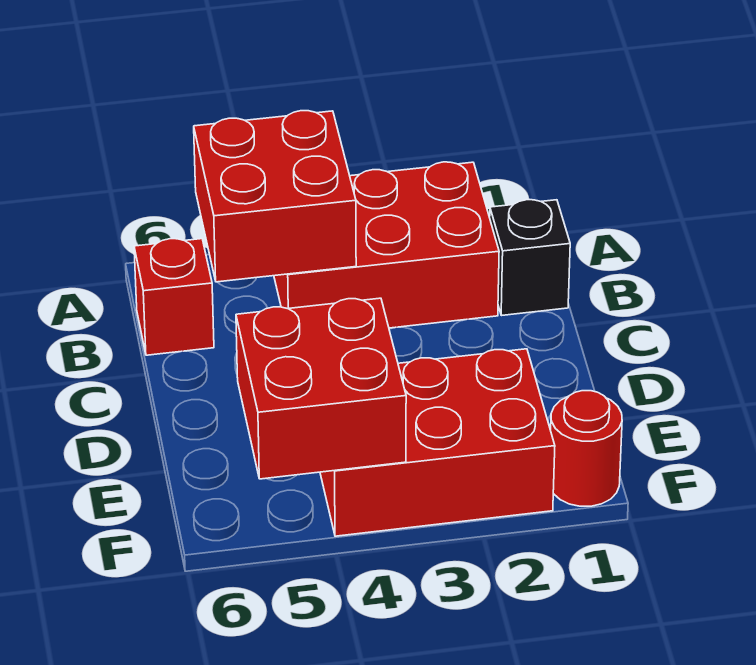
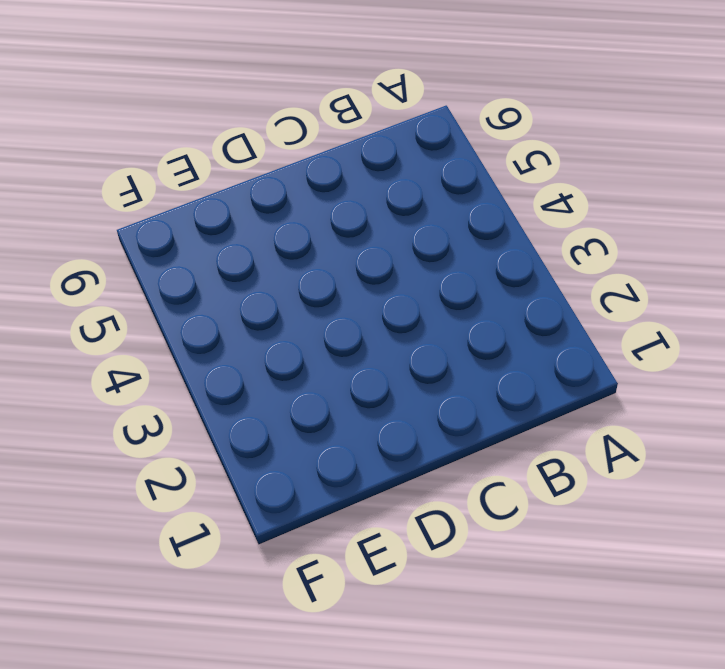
none -> red 2x3 brick [274,162,499,328]
none -> black 1x1 brick [490,200,570,316]

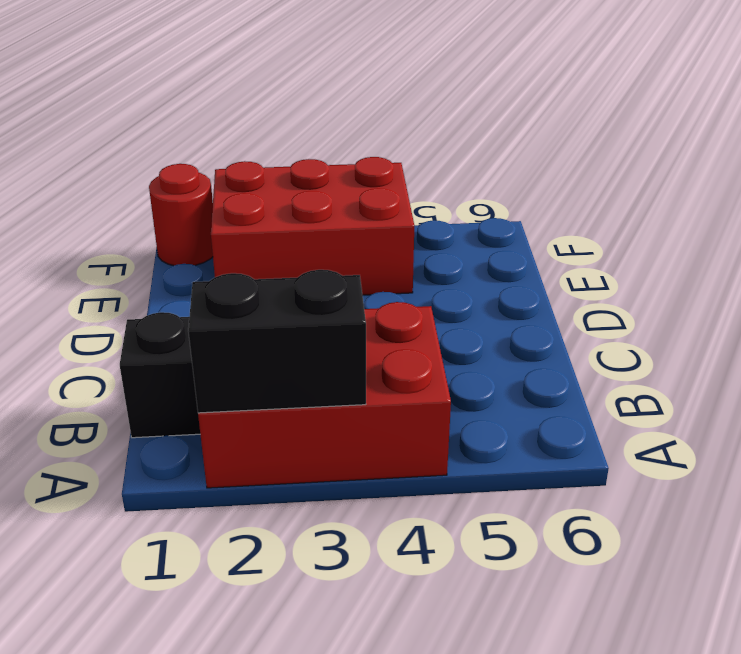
black 1x2 brick [188,270,366,413] -> none
none -> red 1x1 brick [134,239,214,355]
none -> red 2x2 brick [194,111,356,282]

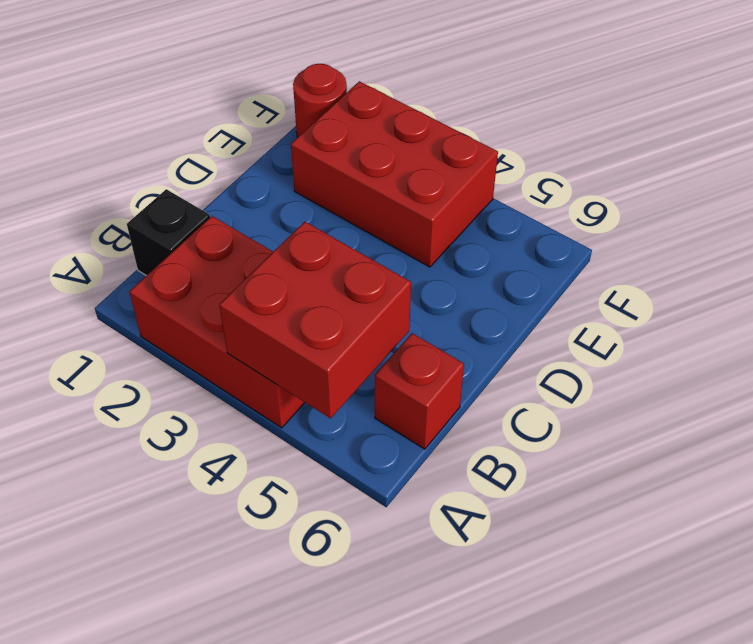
none -> red 2x2 brick [236,298,406,479]

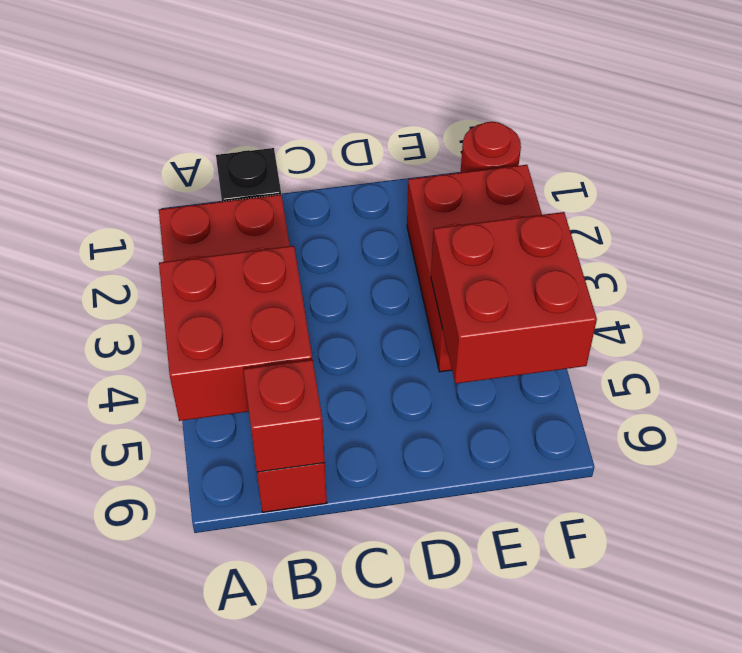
red 1x1 brick [243,360,325,472] -> none

